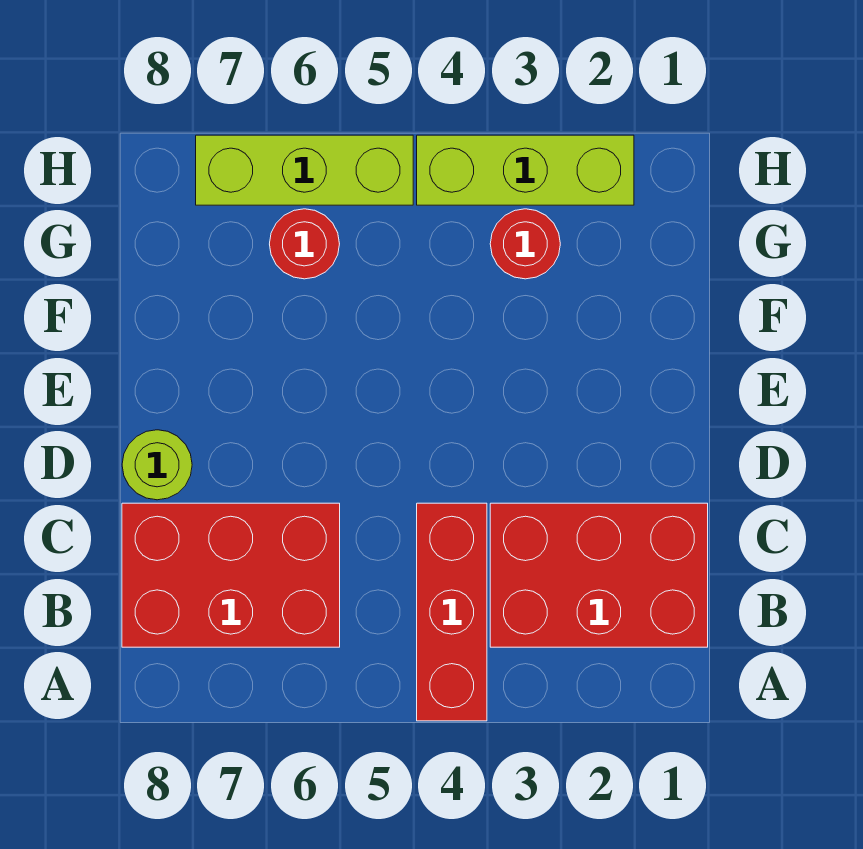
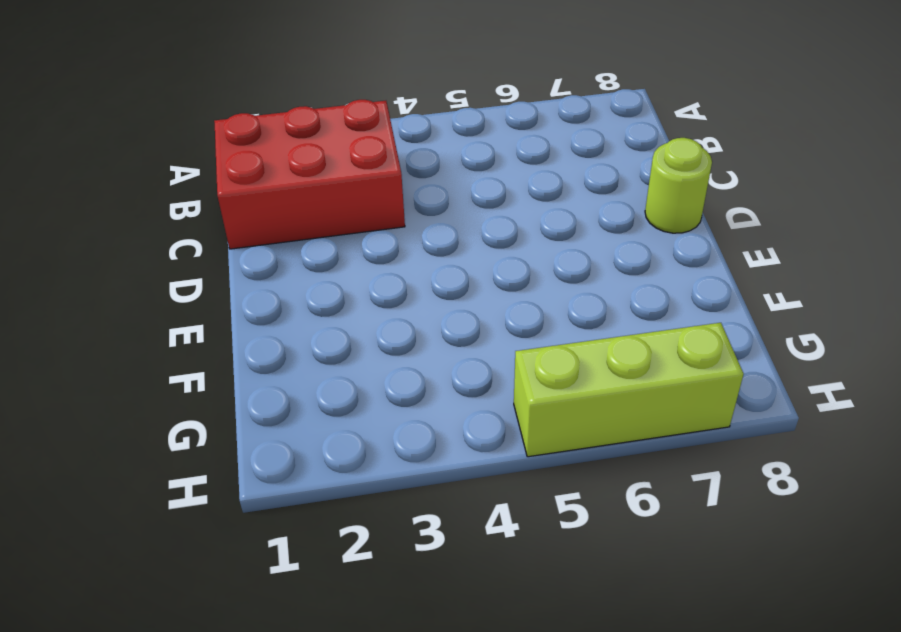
none -> red 1x3 brick [417,503,487,721]
none -> red 2x3 brick [122,503,340,647]

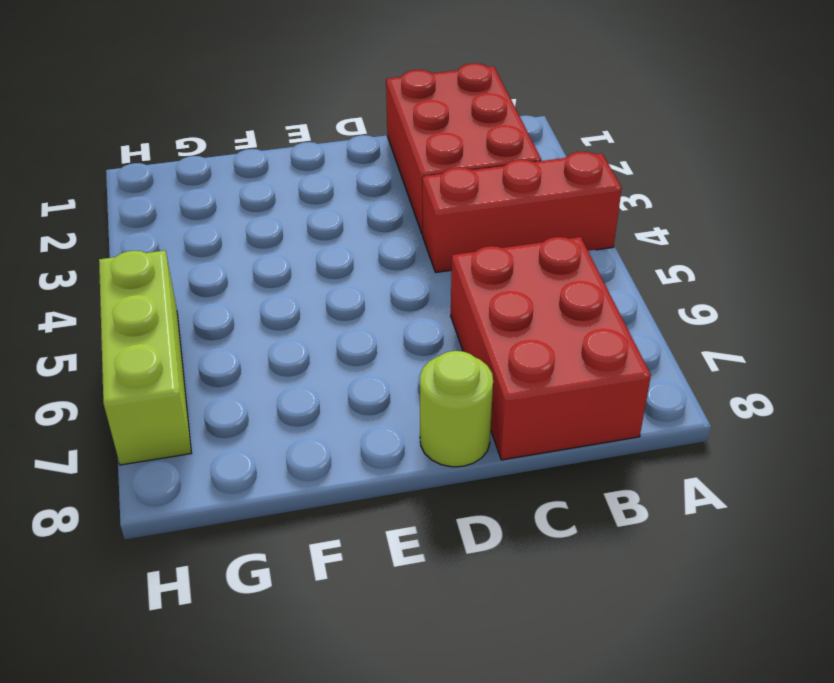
none -> red 1x1 round brick [490,209,560,279]
none -> red 1x1 round brick [270,209,339,279]

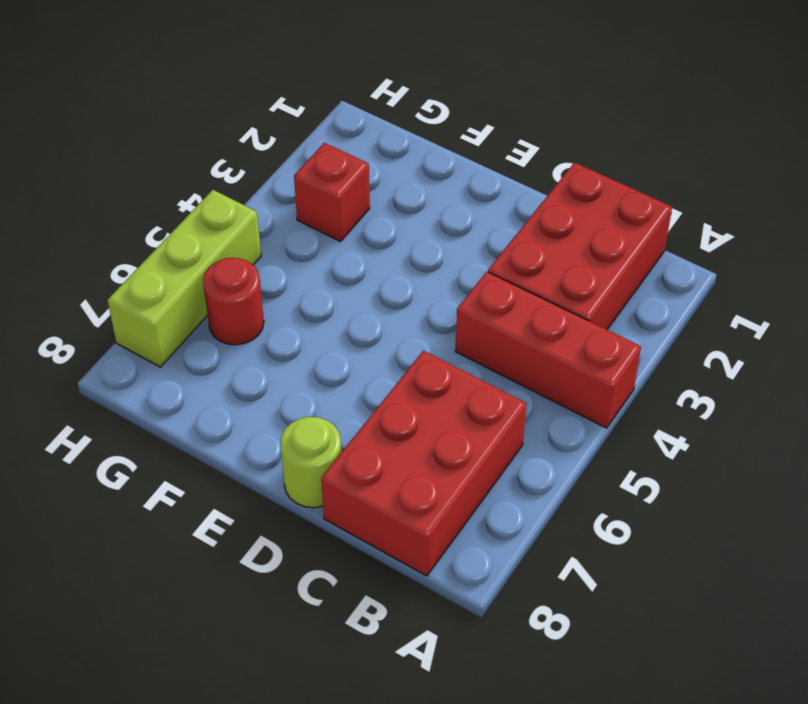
red 1x1 brick [294,143,370,242] -> red 1x1 round brick [490,209,560,279]
none -> lime 1x3 brick [417,135,634,205]

